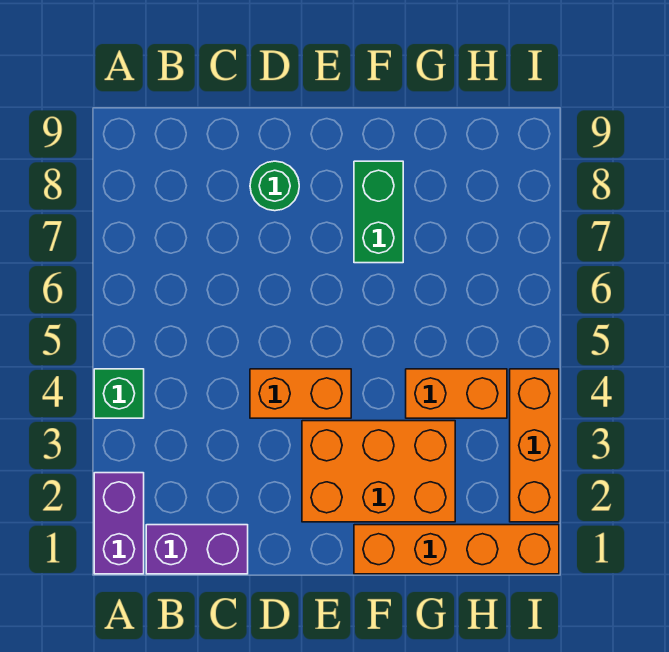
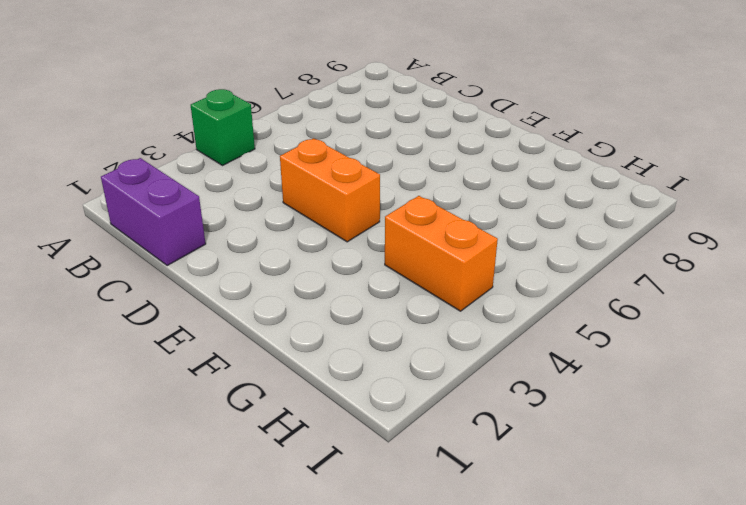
none -> purple 1x2 brick [94,473,144,574]
none -> green 1x1 round brick [250,161,299,211]

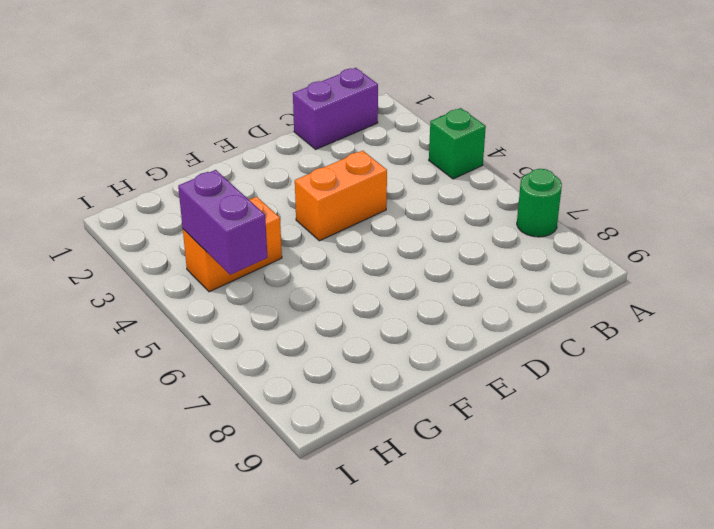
green 1x1 round brick [517,169,562,237] -> green 1x1 round brick moved to [250,161,299,211]
purple 1x2 brick [178,170,267,275] -> purple 1x2 brick moved to [94,473,144,574]
none -> orange 2x3 brick [302,421,455,522]
none -> orange 1x4 brick [354,525,559,574]

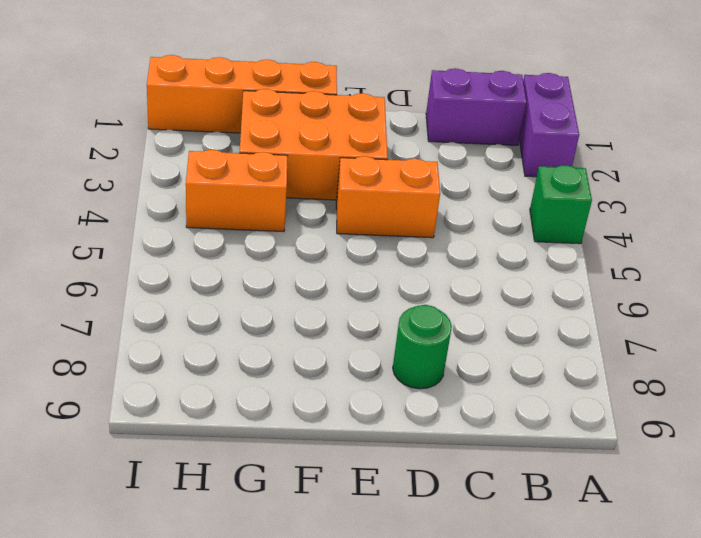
none -> green 1x2 brick [354,161,403,263]
none -> orange 1x3 brick [510,369,559,522]

